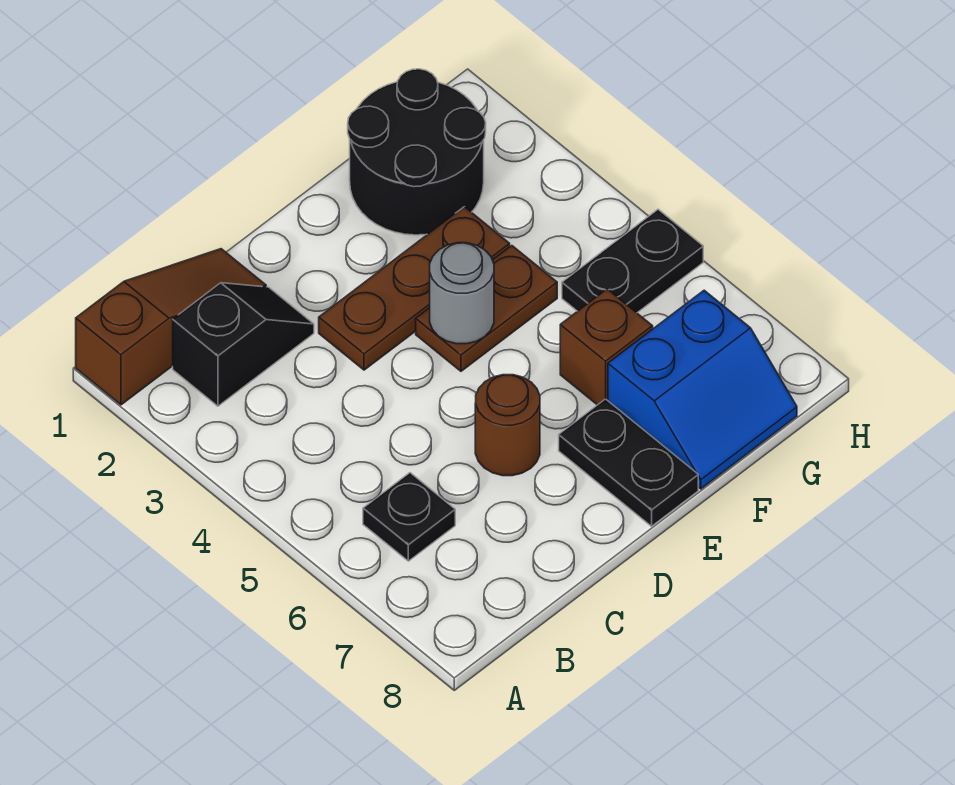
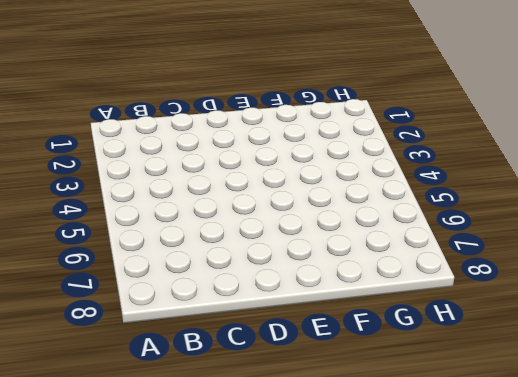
none -> brown 1x3 slope [76,249,266,405]
none -> black 1x2 slope [173,283,314,406]
none -> black 1x1 plate [363,473,455,561]

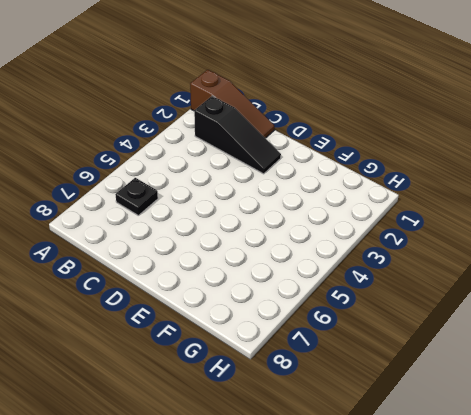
black 1x3 slope [194,96,281,174] -> black 1x2 slope [173,283,314,406]
none -> brown 1x3 plate [319,207,510,370]
none -> brown 1x1 round brick [475,375,540,476]
none -> brown 1x2 plate [416,246,557,371]

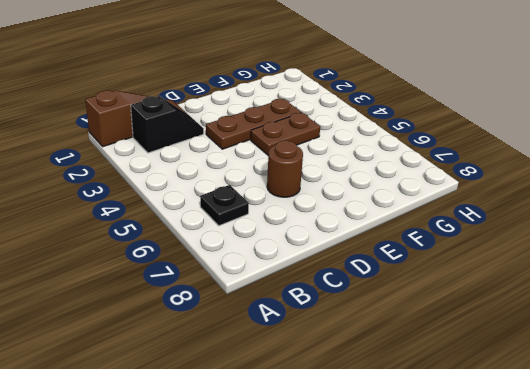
none -> black 1x2 plate [559,399,698,526]
none -> black 2x2 round brick [348,69,486,235]
none -> brown 1x1 brick [560,289,653,405]

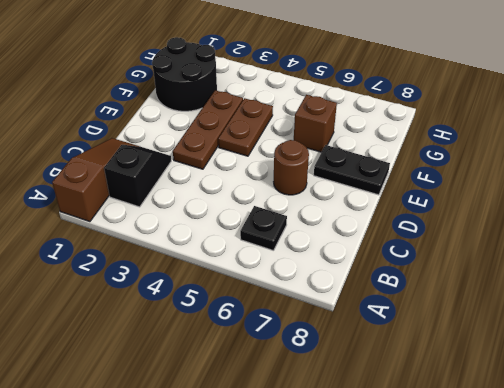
none -> blue 2x2 slope [608,290,797,489]
none -> black 1x2 plate [562,209,703,313]
none -> grey 1x1 round brick [430,243,494,344]

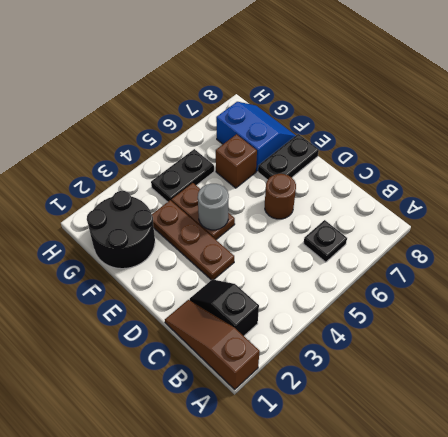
black 1x2 plate [151,149,214,202] -> black 1x2 plate turned to [562,209,703,313]

